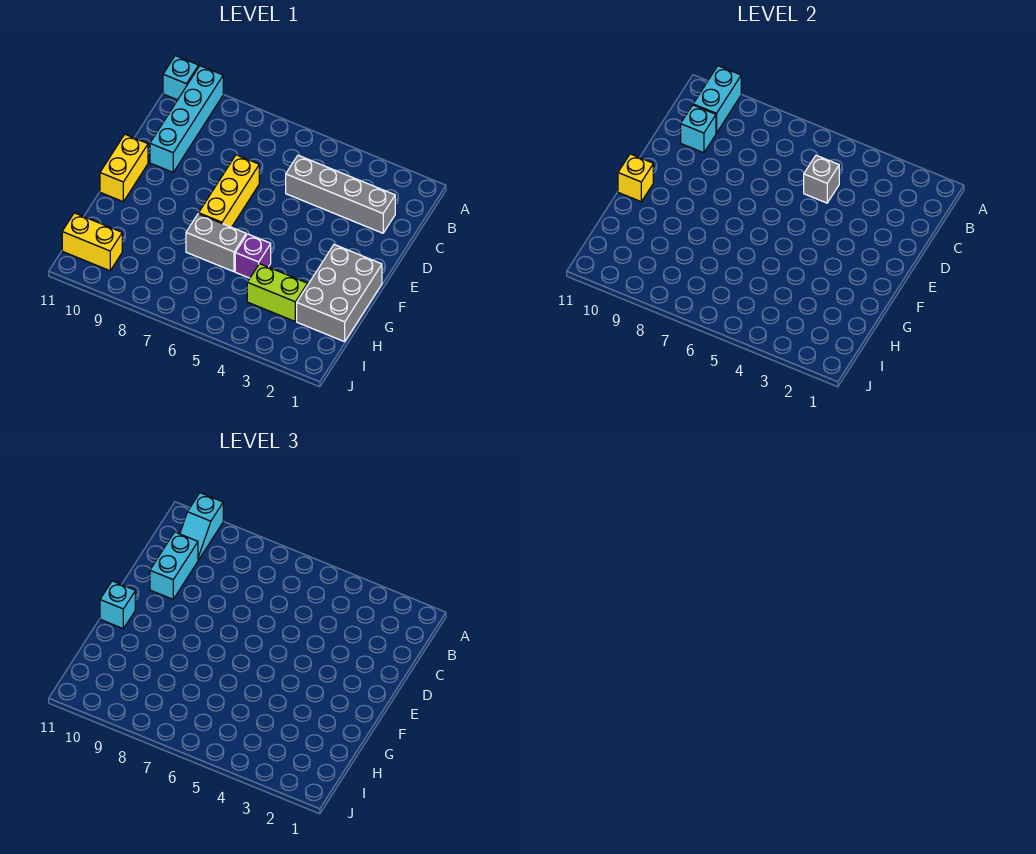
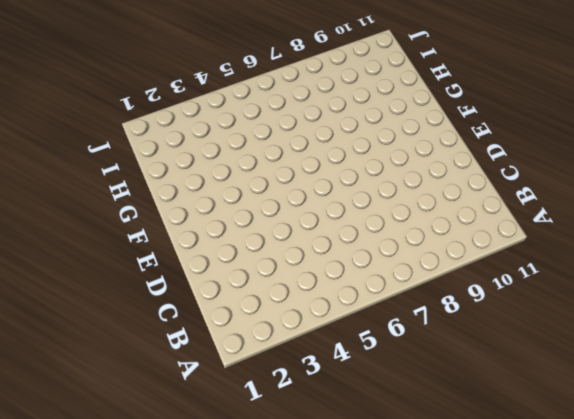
none -> cyan 1x4 brick [150,66,223,172]
none -> cyan 1x1 brick [163,56,199,100]
none -> grey 1x4 brick [286,155,395,233]

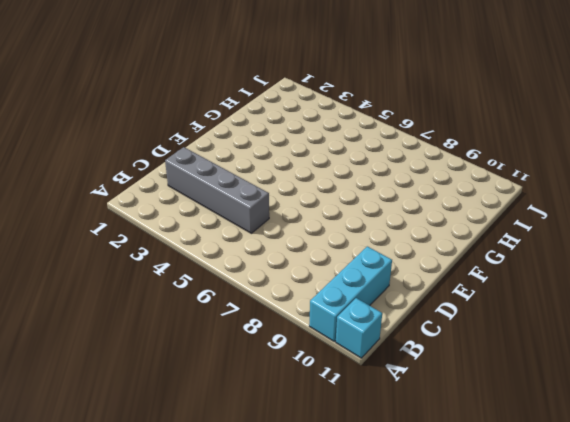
cyan 1x3 brick [309,246,392,341] -> cyan 1x4 brick [150,66,223,172]
none -> yellow 1x3 brick [199,155,259,227]
none -> yellow 1x2 brick [100,134,148,202]
none -> grey 2x3 brick [297,245,382,342]

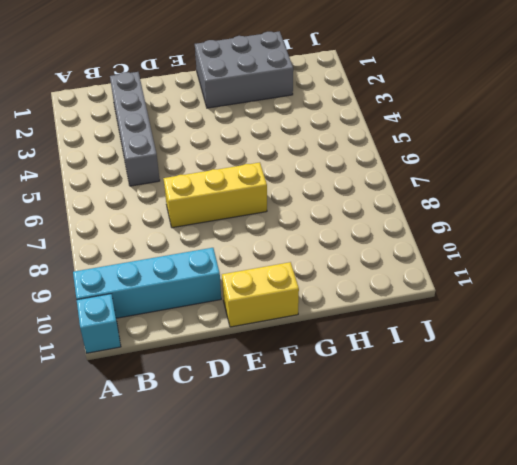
none -> purple 1x1 brick [235,234,271,278]
none -> grey 1x2 brick [186,214,246,272]
none -> lime 1x2 brick [247,264,308,321]

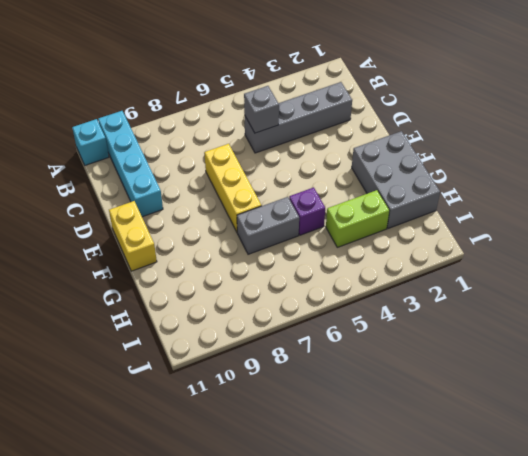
none -> yellow 1x2 brick [62,213,122,271]
none -> cyan 1x2 brick [693,66,741,133]
none -> cyan 1x1 brick [681,105,716,153]

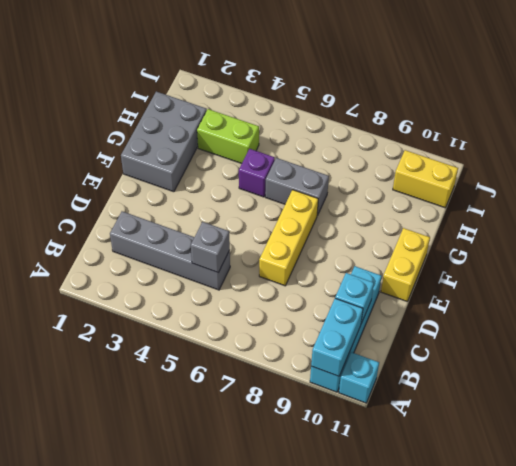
none -> yellow 1x1 brick [618,154,653,202]
none -> cyan 1x2 slope [180,493,223,560]
none -> cyan 1x2 brick [150,532,198,599]

